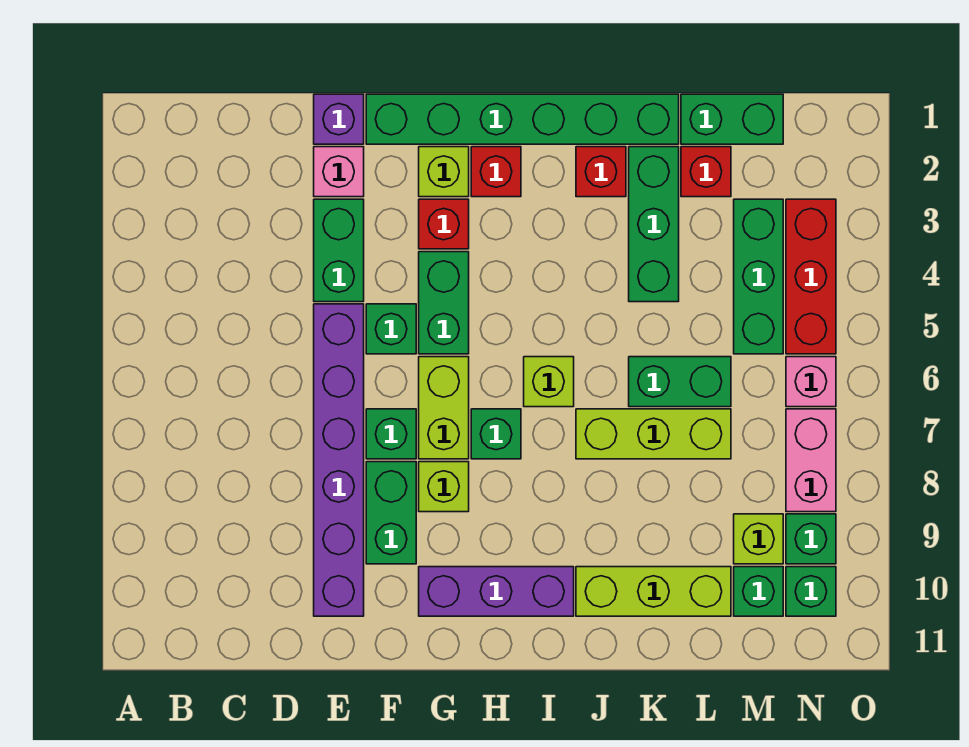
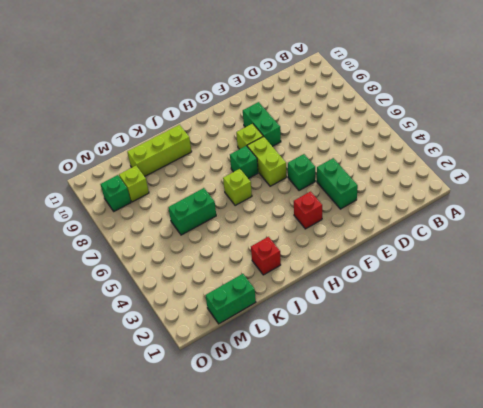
none -> purple 1x1 brick [314,94,364,144]
none -> pink 1x1 brick [314,147,364,197]
none -> purple 1x6 brick [314,304,364,616]
none -> green 1x6 brick [366,94,679,144]

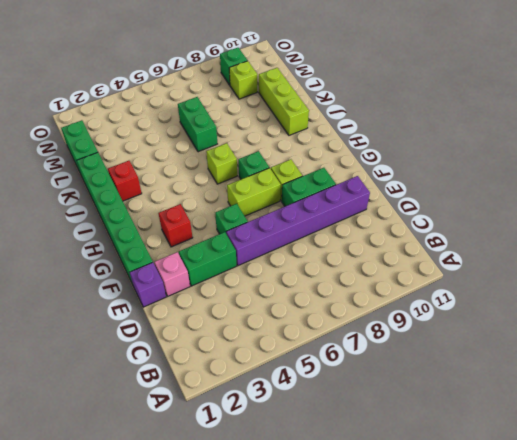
none -> green 1x1 brick [366,409,416,459]
none -> lime 1x1 brick [419,147,469,197]
none -> green 1x2 brick [419,252,469,354]
none -> purple 1x3 brick [419,567,574,616]

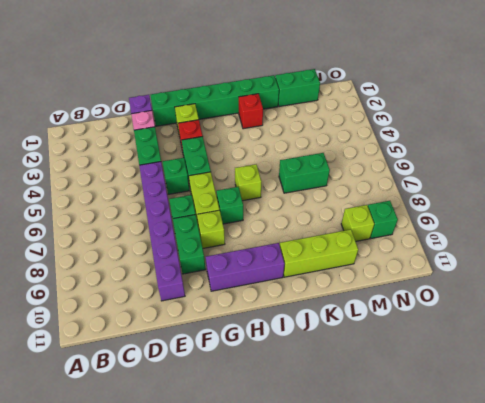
none -> red 1x1 brick [471,147,521,197]
none -> lime 1x3 brick [576,409,731,459]
none -> green 1x3 brick [629,147,679,302]
none -> red 1x1 brick [681,147,731,197]

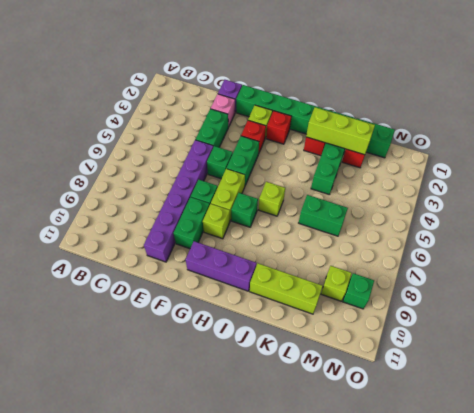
lime 1x3 brick [306,107,375,155] -> lime 1x3 brick moved to [576,409,731,459]
none -> green 1x3 brick [734,199,783,354]
none -> green 1x1 brick [734,567,783,616]
none -> red 1x3 brick [786,199,836,354]
none -> pink 1x1 brick [786,357,836,407]

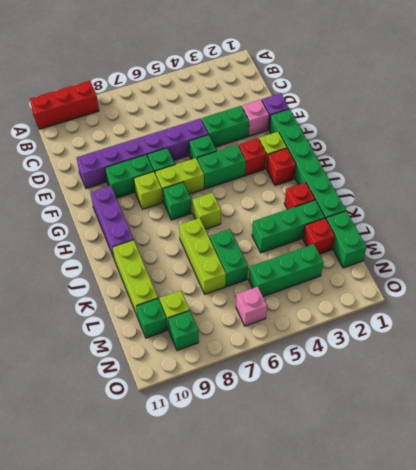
red 1x3 brick [30,81,99,129] -> red 1x3 brick moved to [786,199,836,354]
none -> pink 1x2 brick [786,409,836,512]
none -> green 1x1 brick [786,567,836,616]

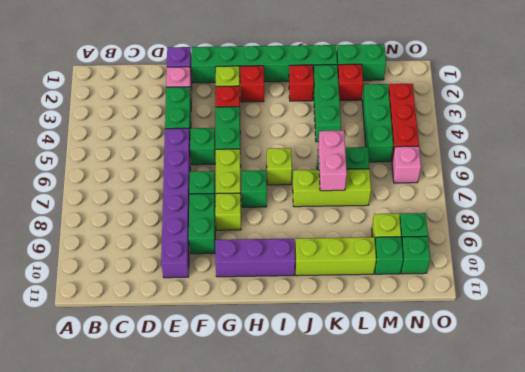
pink 1x2 brick [318,131,347,191] -> pink 1x2 brick moved to [786,409,836,512]

